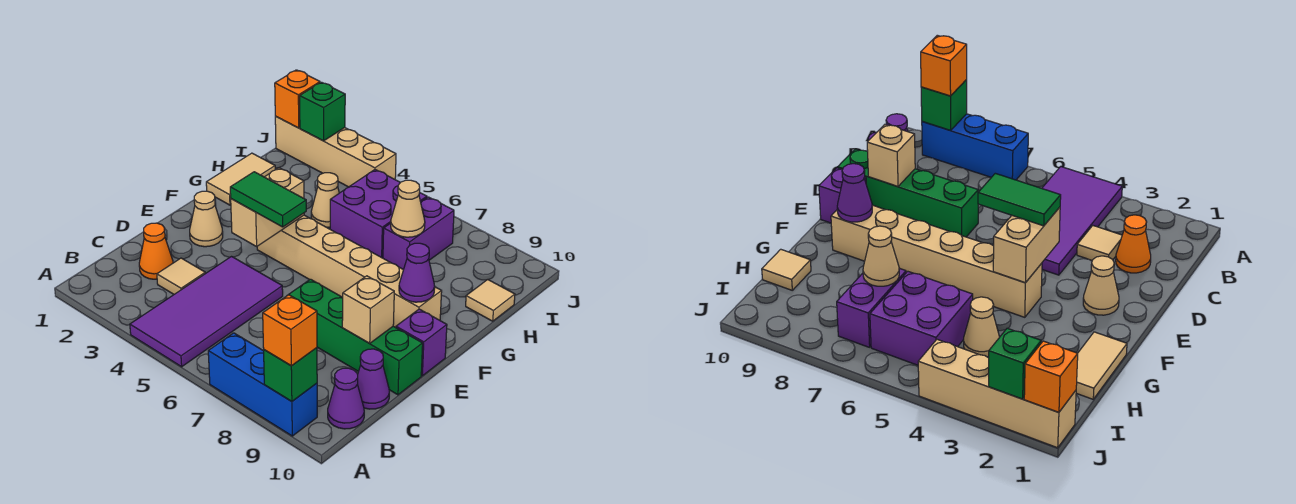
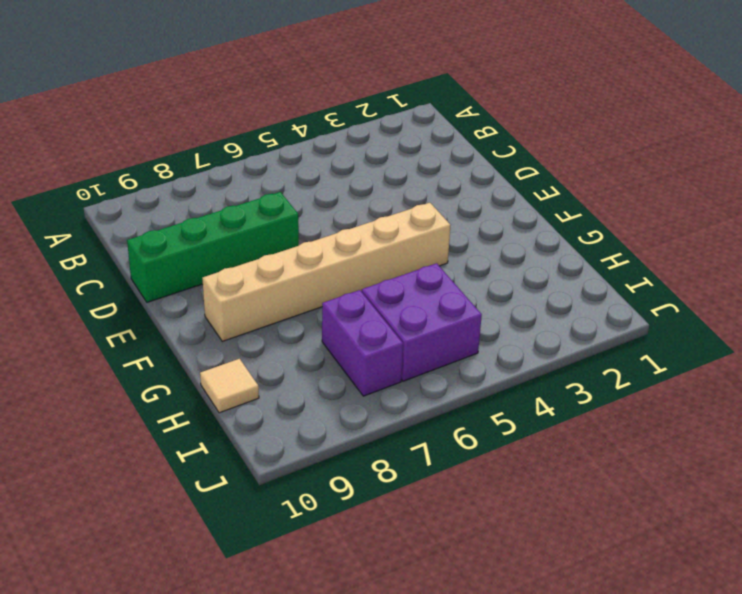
none -> purple 2x4 tile [130,257,283,367]
none -> blue 1x3 brick [208,333,317,436]
none -> purple 1x1 cone [328,368,364,429]

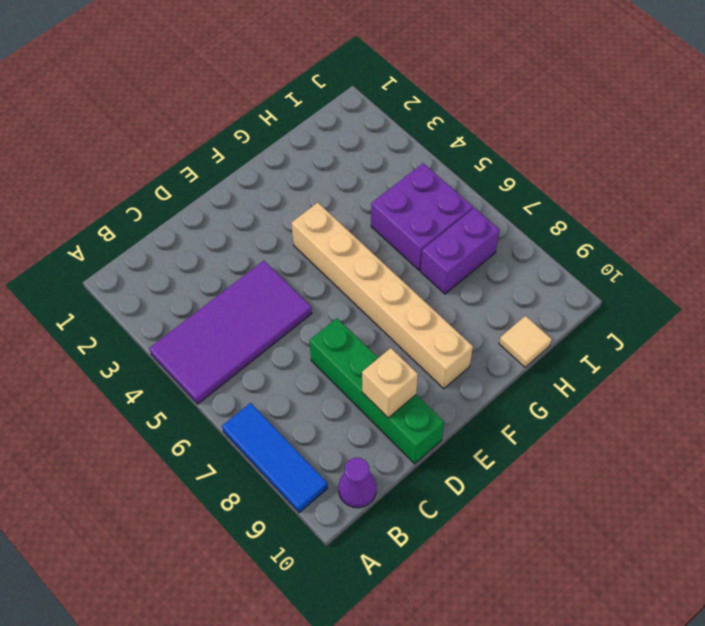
blue 1x3 tile [222,403,328,513] -> blue 1x3 brick [208,333,317,436]
none -> orange 1x1 cone [139,223,173,279]
none -> tan 1x1 tile [157,258,205,294]
none -> purple 1x1 cone [358,349,389,409]

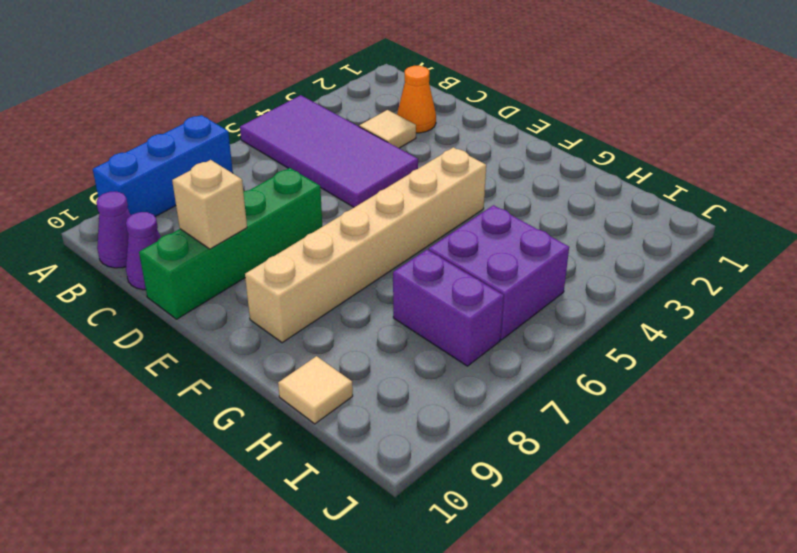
none -> tan 1x1 cone [190,191,223,247]
none -> purple 1x1 brick [396,309,447,376]
none -> tan 1x2 tile [206,153,275,205]

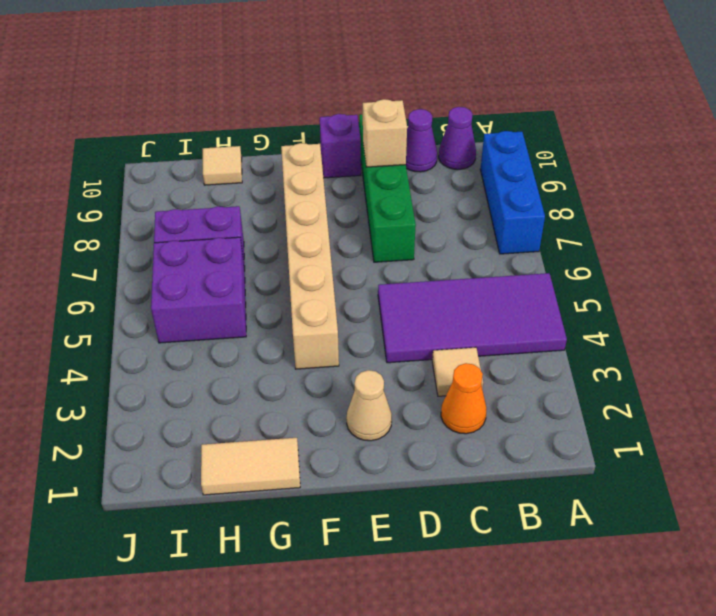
none -> tan 1x1 cone [311,173,339,227]
none -> tan 1x4 brick [275,117,396,187]
none -> green 1x1 brick [264,348,317,401]

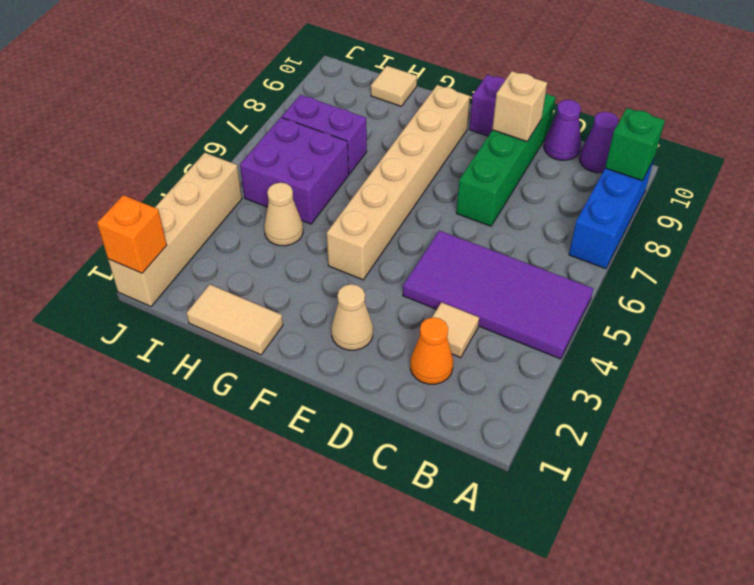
none -> tan 1x2 brick [231,168,304,246]
none -> purple 1x1 cone [399,243,435,302]
none -> tan 1x1 cone [391,180,425,237]

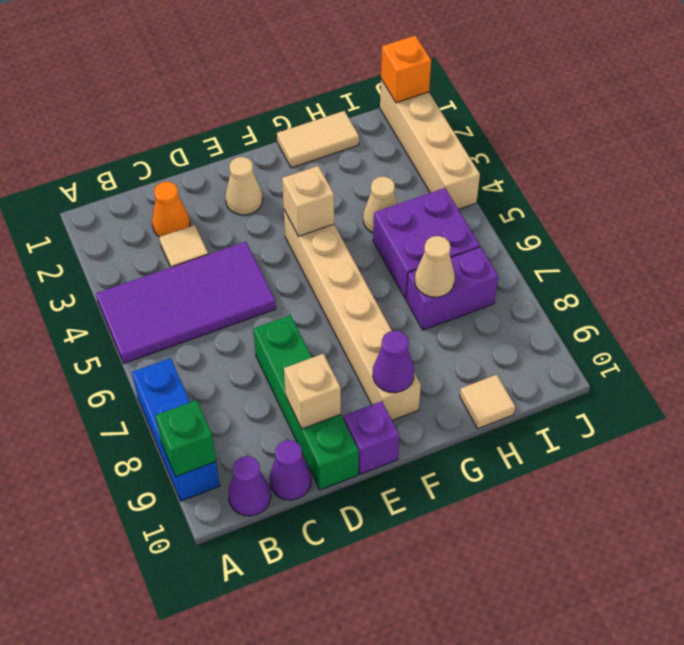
tan 1x1 brick [282,166,334,236] -> tan 1x2 brick [231,168,304,246]
none -> green 1x1 brick [300,82,345,141]
none -> orange 1x1 brick [263,295,317,366]
none -> green 1x2 tile [230,172,306,227]

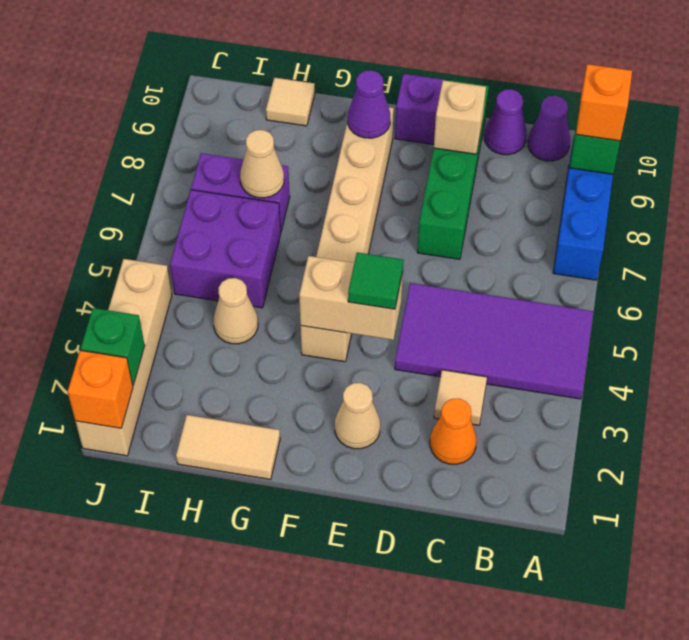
green 1x1 tile [348,252,403,309] -> green 1x2 tile [230,172,306,227]

